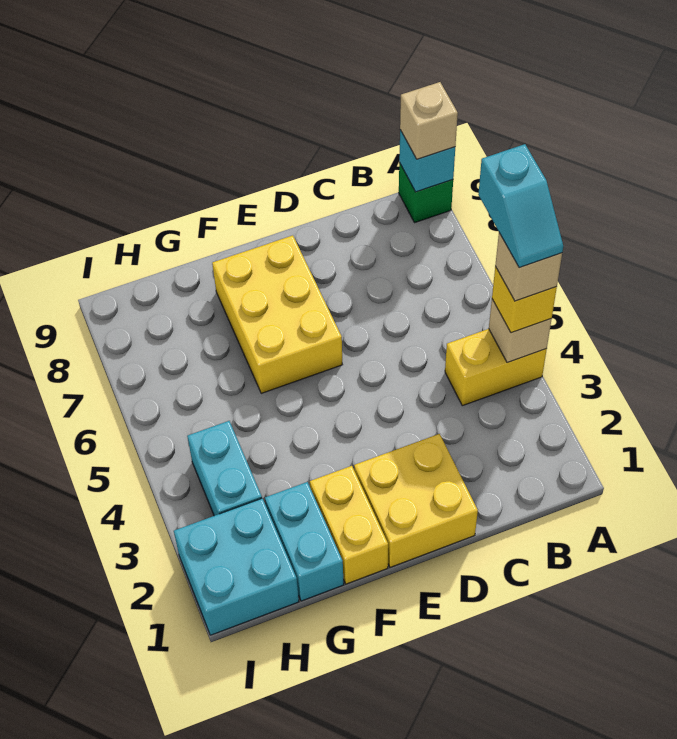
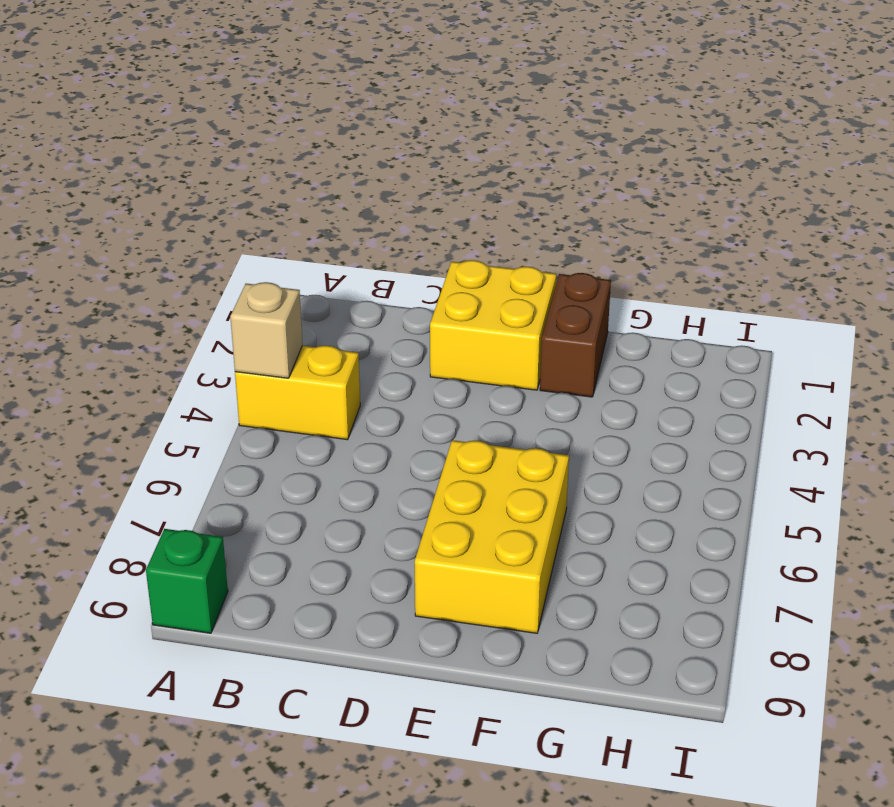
brown 1x2 brick [540,273,611,397] -> yellow 1x2 brick [310,466,388,584]
none -> cyan 1x2 brick [265,482,344,601]
none -> cyan 2x2 brick [174,498,299,635]
none -> cyan 1x2 brick [187,421,262,516]

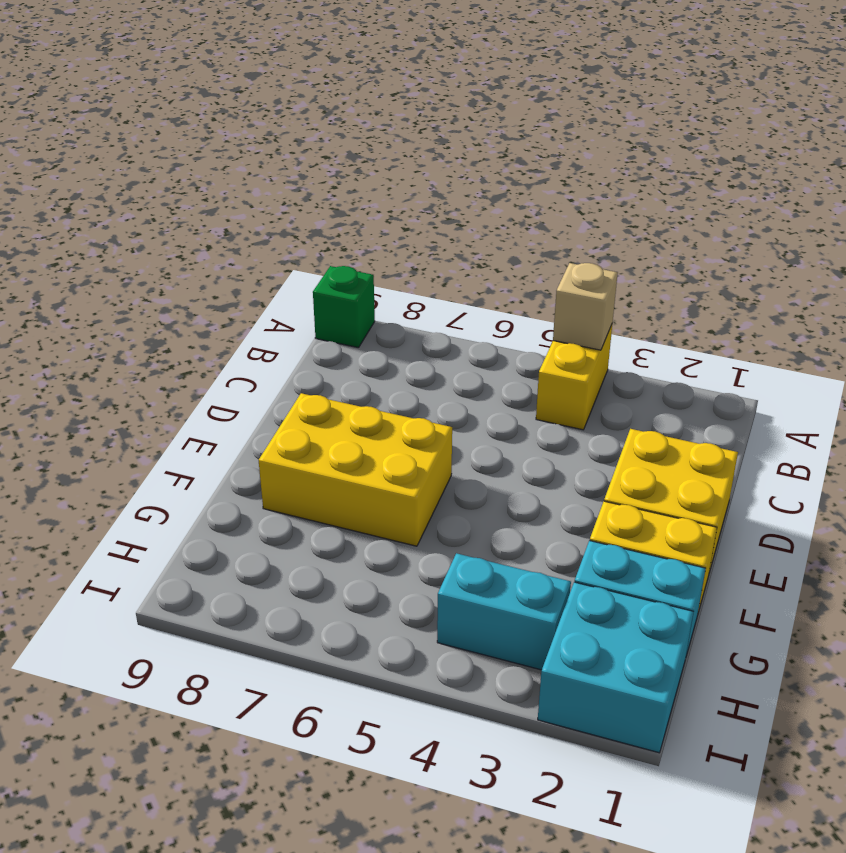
none -> cyan 1x1 brick [399,130,455,192]
none -> yellow 1x1 brick [492,266,557,333]
none -> tan 1x1 brick [400,82,458,159]

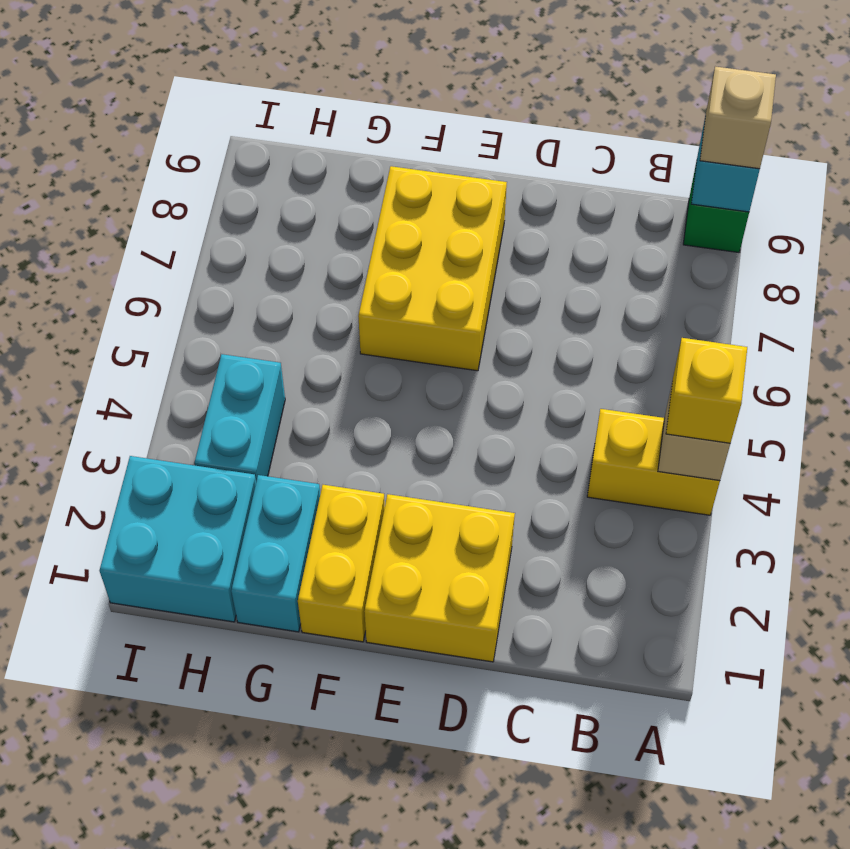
none -> tan 1x1 brick [495,233,562,301]
none -> cyan 1x2 slope [478,144,563,268]

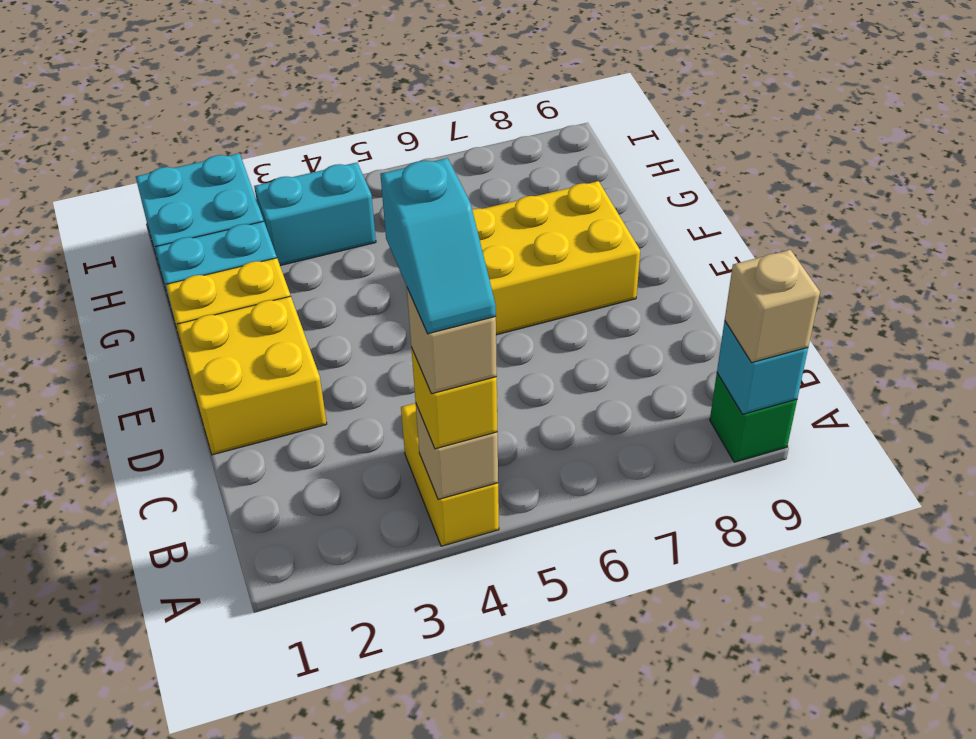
cyan 1x2 slope [380,158,496,334] -> cyan 1x2 slope turned to [478,144,563,268]

